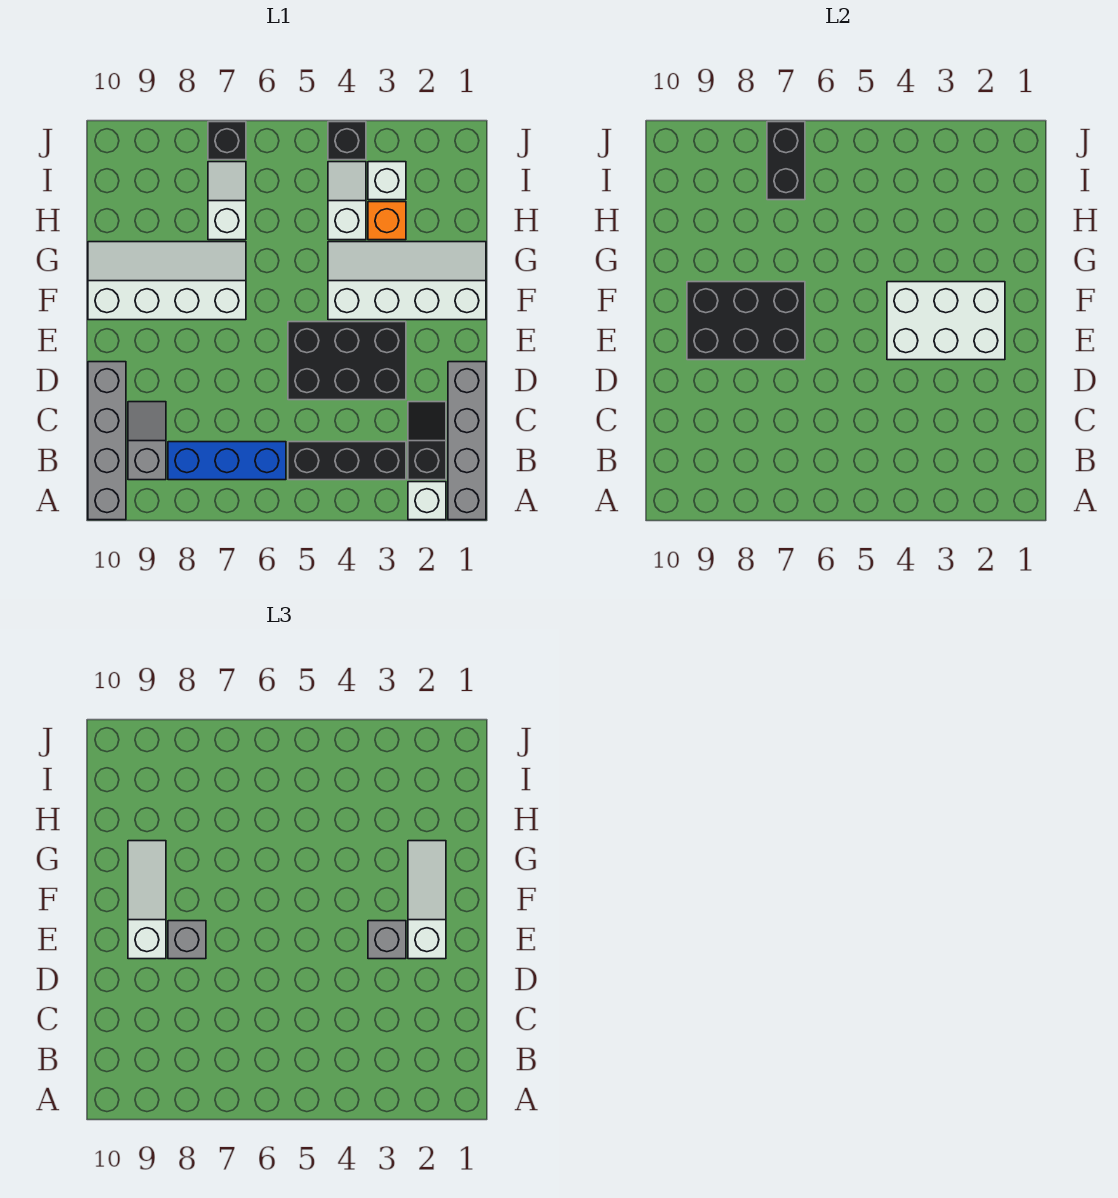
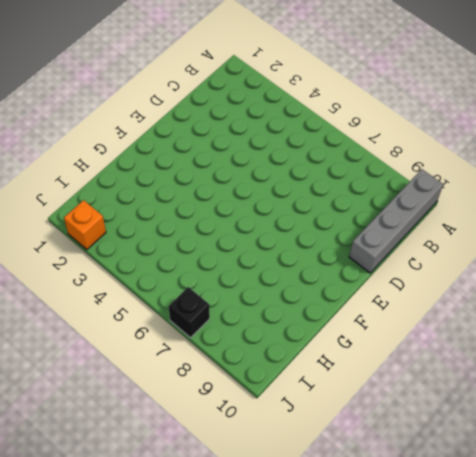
orange 1x1 brick [64,200,106,250] -> orange 1x1 brick moved to [368,202,406,240]
none -> grey 1x4 brick [448,362,486,520]
none -> white 1x1 brick [408,482,446,520]
none -> black 1x2 slope [408,402,446,480]

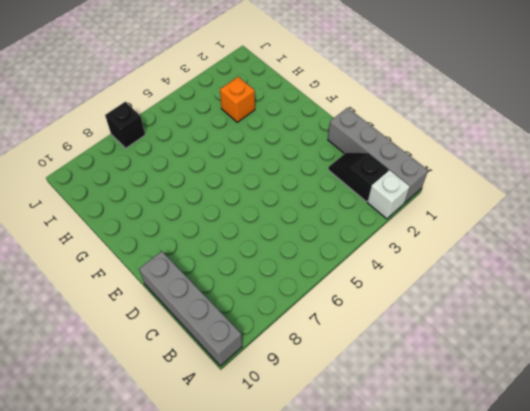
none -> black 1x3 brick [288,442,406,480]
none -> blue 1x3 brick [168,442,286,480]
none -> grey 1x2 slope [128,402,166,480]

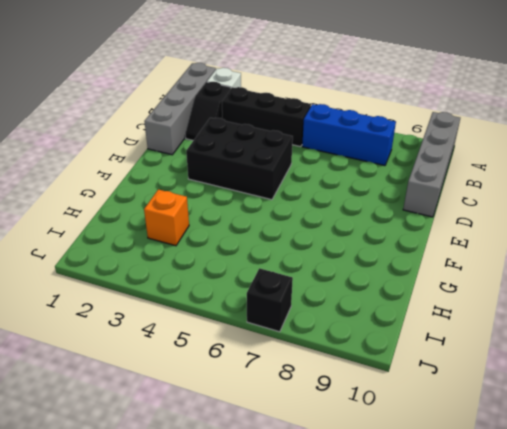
none -> grey 1x2 slope [128,402,166,480]
none -> white 2x4 slope [328,242,486,320]
none -> white 2x4 slope [88,242,246,320]

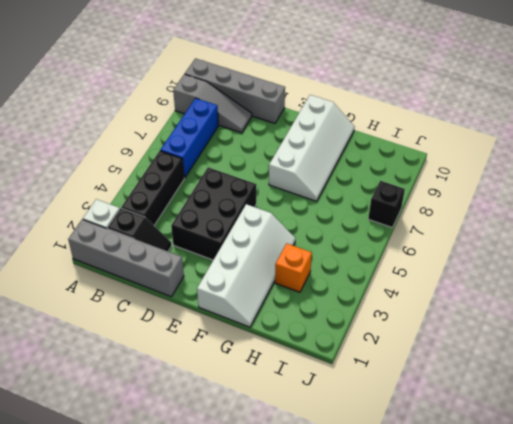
grey 1x3 slope [173,74,252,133] -> grey 1x2 slope [128,402,166,480]
none -> white 1x2 slope [328,162,366,240]
none -> white 1x2 slope [208,162,246,240]
none -> white 1x1 brick [368,162,406,200]

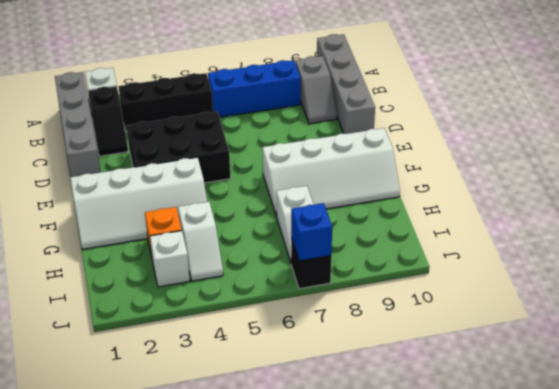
blue 1x1 brick [291,203,332,261] -> black 1x2 brick [767,122,805,200]
none -> black 1x1 brick [328,122,366,160]
none -> white 2x3 brick [887,282,1005,360]
none -> black 2x3 brick [687,282,805,360]

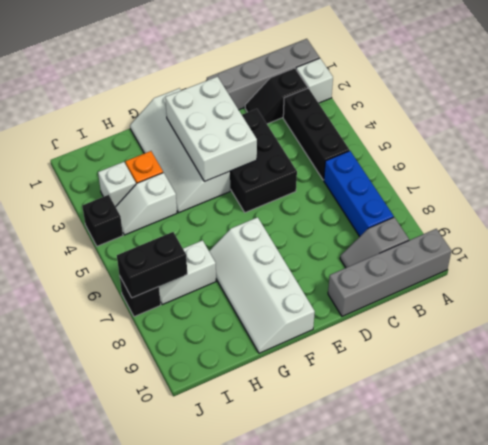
none -> black 2x3 brick [687,282,805,360]
none -> white 1x3 slope [408,841,446,959]
none -> grey 1x1 brick [368,921,406,959]

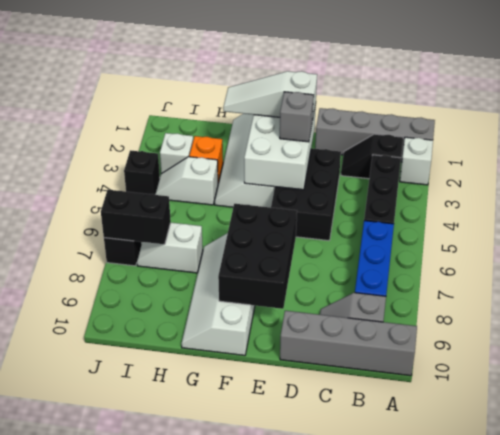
none -> grey 1x1 brick [168,921,206,959]
none -> white 1x3 slope [128,841,166,959]

